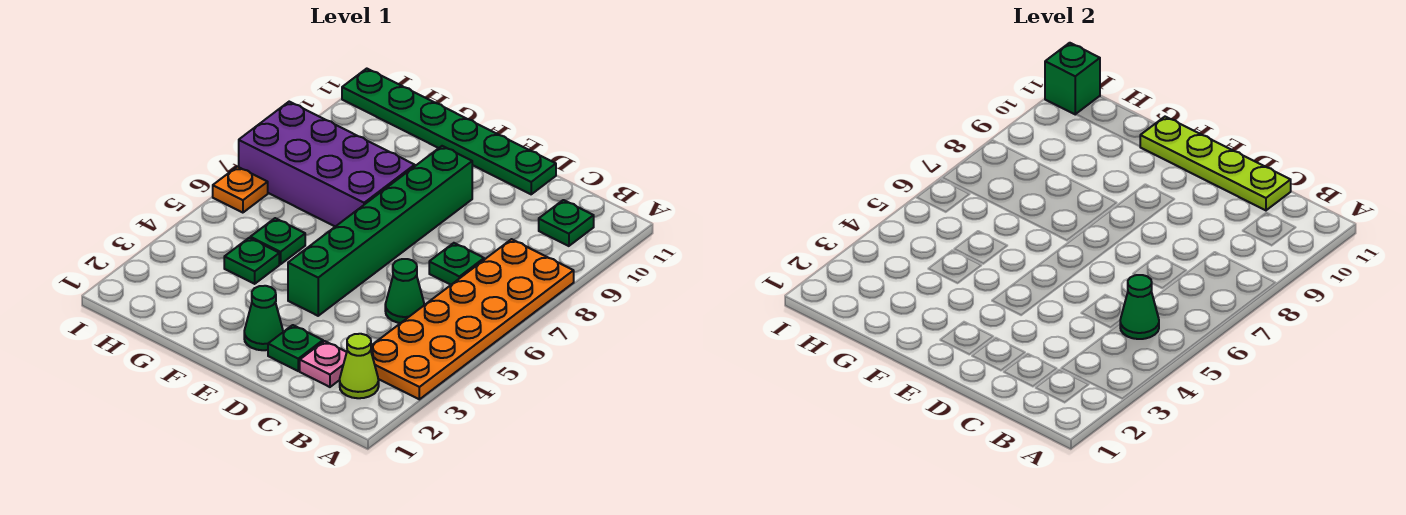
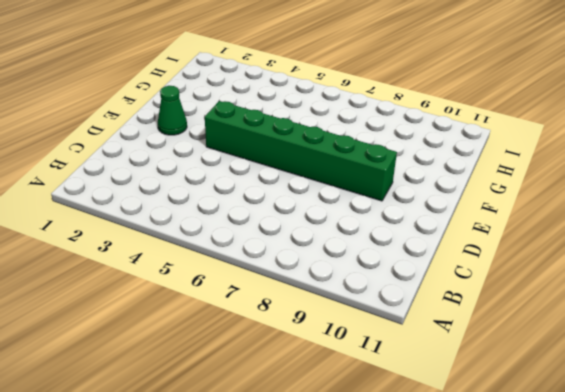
none -> orange 2x6 plate [371,239,574,399]
none -> lime 1x1 cone [340,334,379,398]
none -> green 1x1 plate [539,200,594,246]

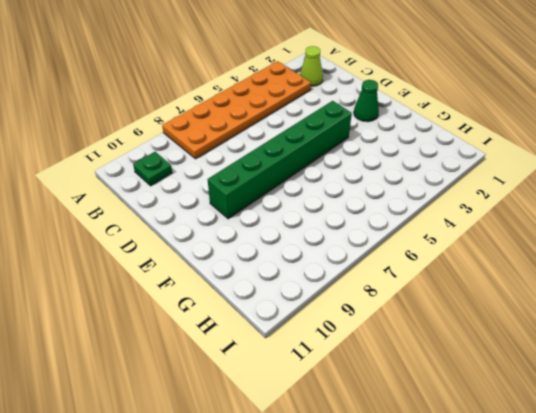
none -> pink 1x1 plate [300,341,347,387]
none -> green 1x1 cone [385,259,424,323]
none -> green 1x1 plate [429,243,484,285]

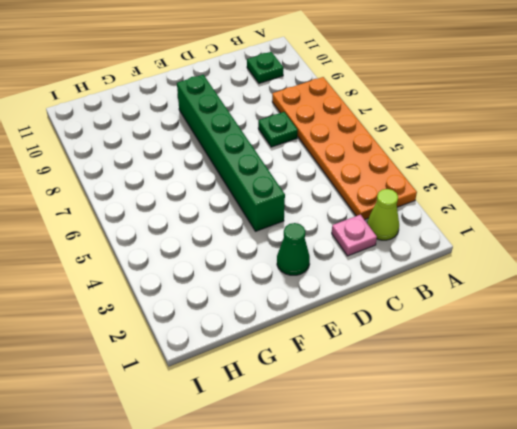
none -> green 1x1 cone [385,259,424,323]
none -> green 1x1 plate [268,325,323,371]
none -> green 1x6 plate [342,69,556,194]

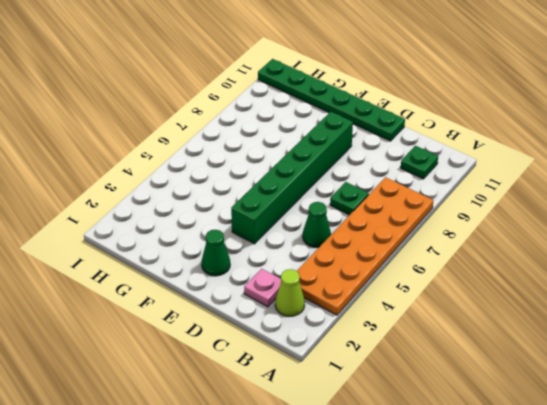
none -> green 1x1 plate [268,325,323,371]
none -> purple 2x4 brick [239,102,415,227]
none -> green 1x1 plate [224,238,279,284]

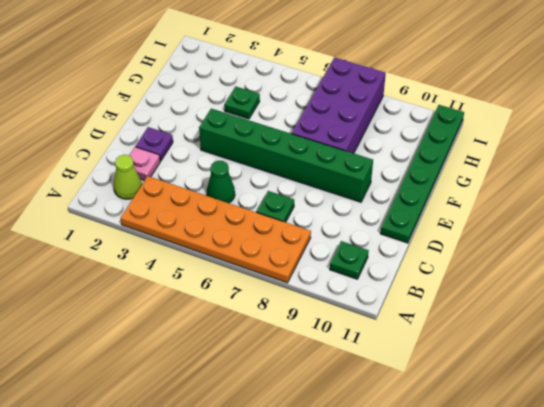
purple 1x1 plate [135,127,173,161] -> green 1x1 plate [268,325,323,371]
none -> green 1x1 cone [244,286,283,350]
none -> green 1x1 plate [250,218,305,264]
none -> orange 1x1 plate [213,167,268,213]

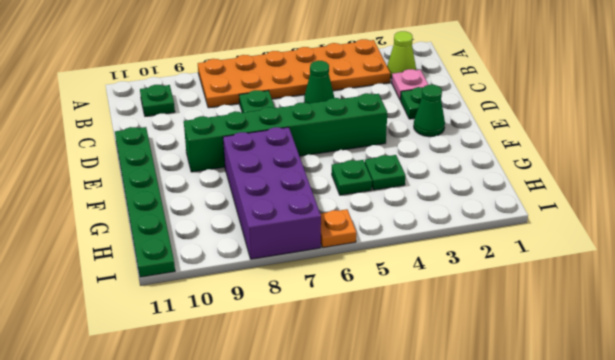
none -> green 1x1 cone [1120,275,1159,339]
none -> lime 1x4 plate [1140,117,1291,210]
none -> green 1x1 brick [1045,43,1100,114]

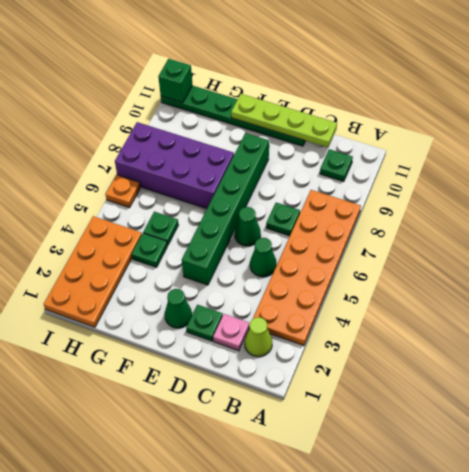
green 1x1 cone [235,207,261,246] -> green 1x1 cone moved to [1120,275,1159,339]
orange 2x4 plate [44,216,142,327] -> none

